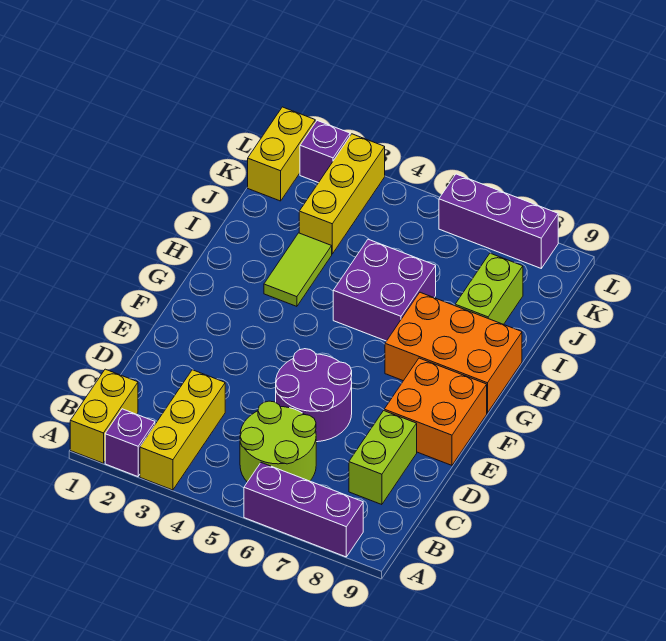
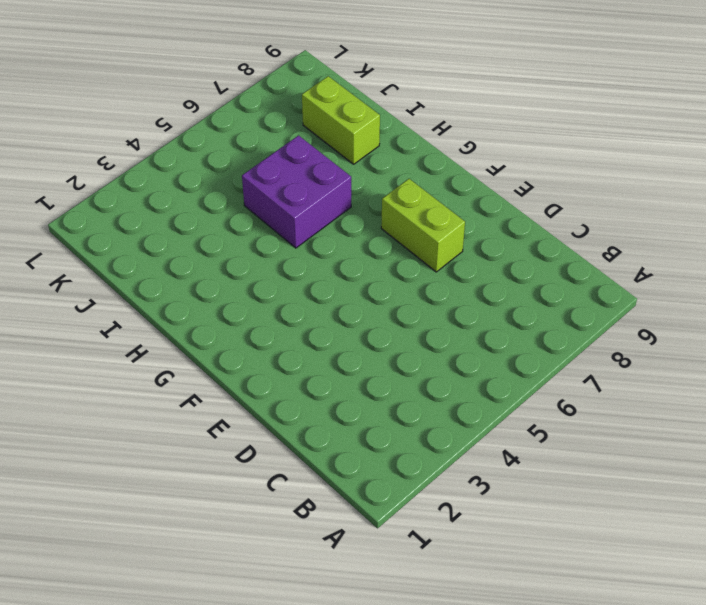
lime 1x2 brick [381,179,465,272] -> lime 1x2 brick moved to [349,411,417,505]
none -> yellow 1x2 brick [70,369,138,463]
none -> purple 1x1 brick [105,409,155,477]
none -> yellow 1x3 brick [140,370,225,490]

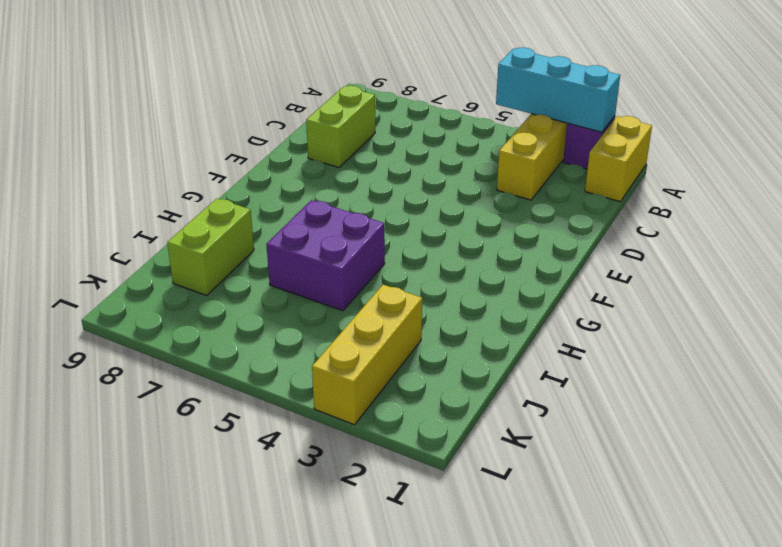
cyan 1x3 brick [496,47,620,132] -> none
none -> purple 1x3 brick [244,463,363,557]
none -> lime 2x2 round brick [240,401,316,482]
none -> purple 2x2 round brick [276,349,352,442]

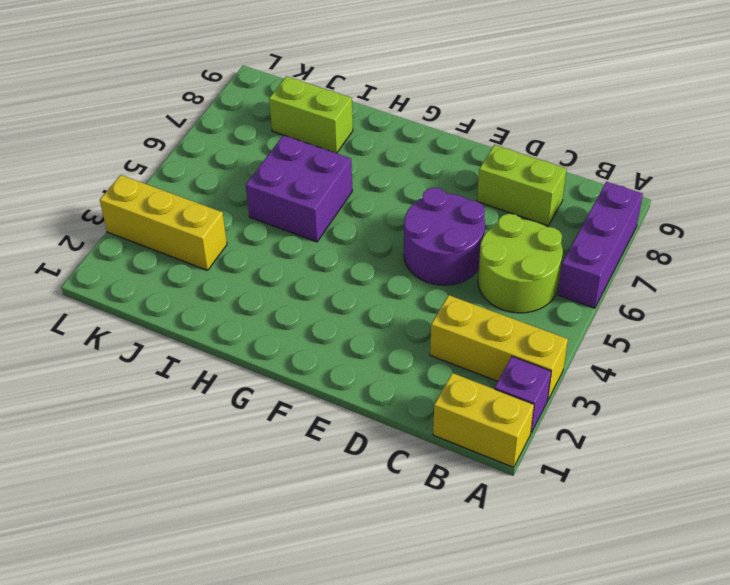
none -> orange 2x2 brick [384,358,487,465]
none -> orange 2x3 brick [385,292,522,413]
none -> lime 1x2 tile [264,233,332,306]

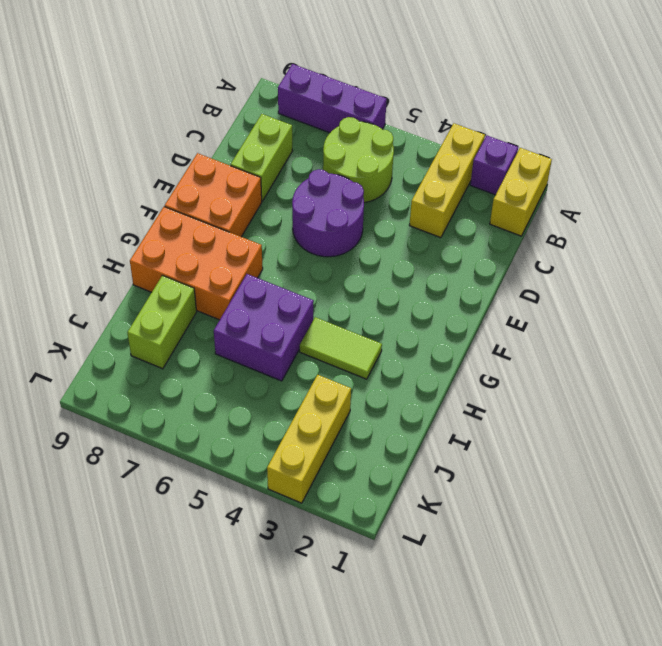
lime 1x2 tile [300,317,382,379] -> lime 1x2 tile turned to [264,233,332,306]
none -> yellow 1x2 brick [248,107,315,201]
none -> purple 1x1 brick [300,121,350,183]
none -> purple 1x3 brick [439,174,558,268]

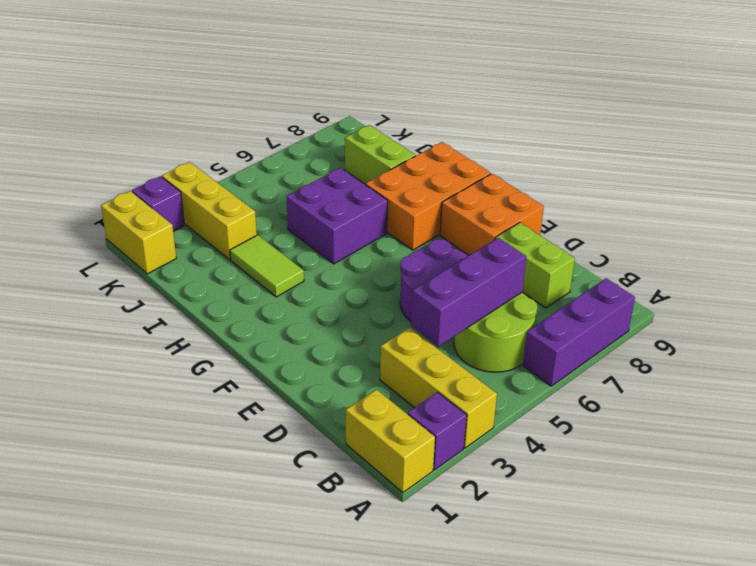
purple 1x3 brick [411,238,526,346] -> purple 1x3 brick moved to [439,174,558,268]

